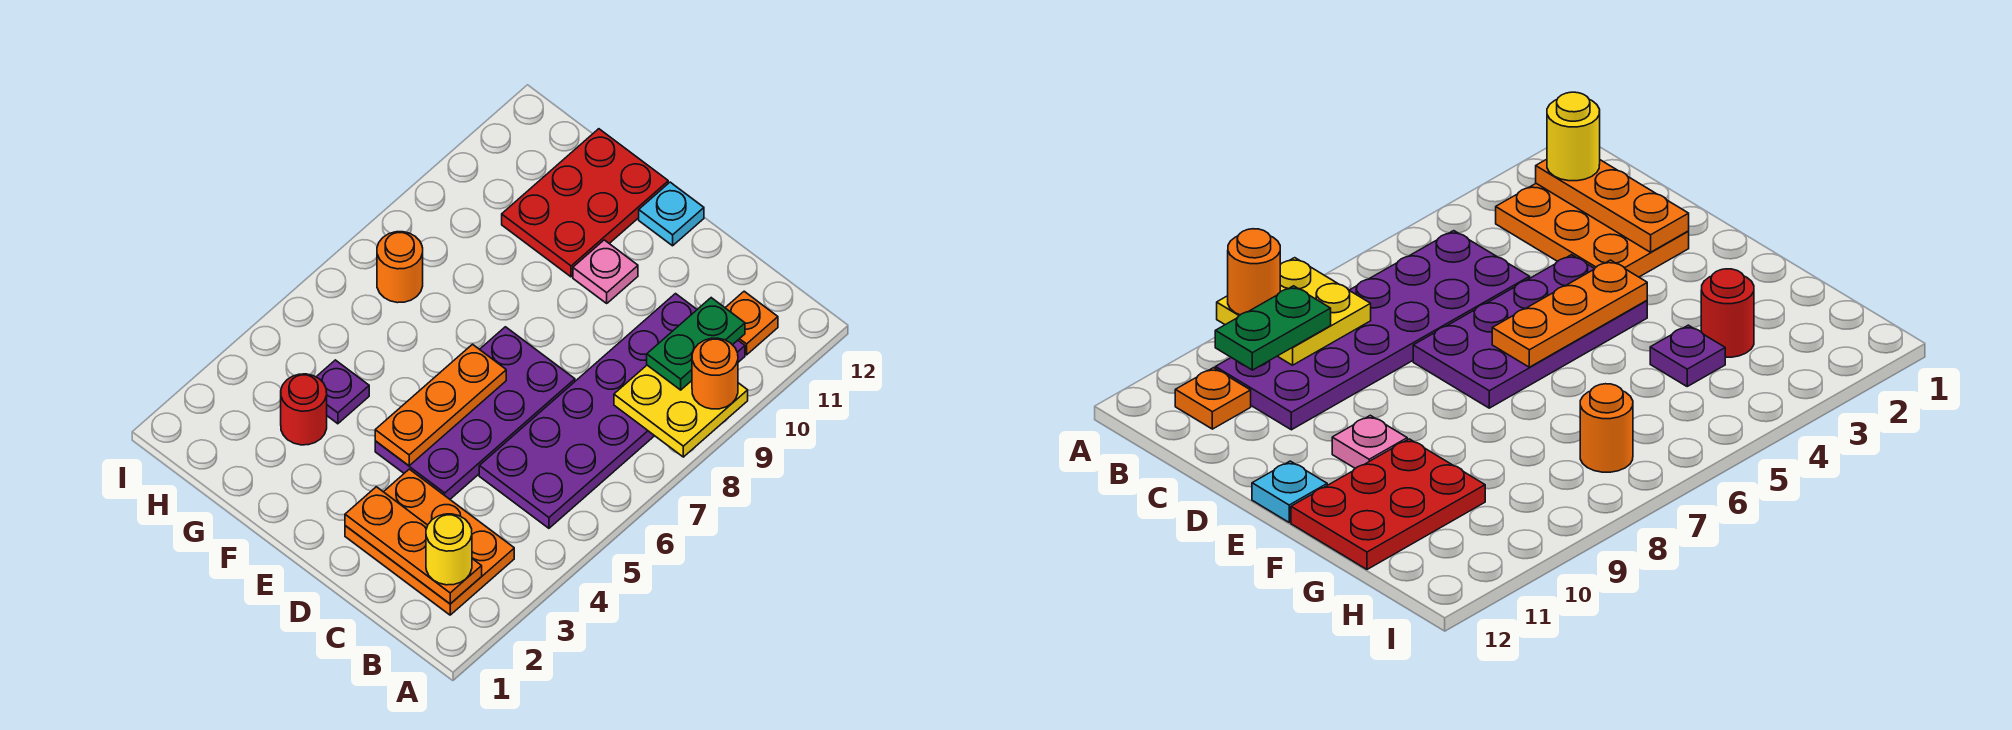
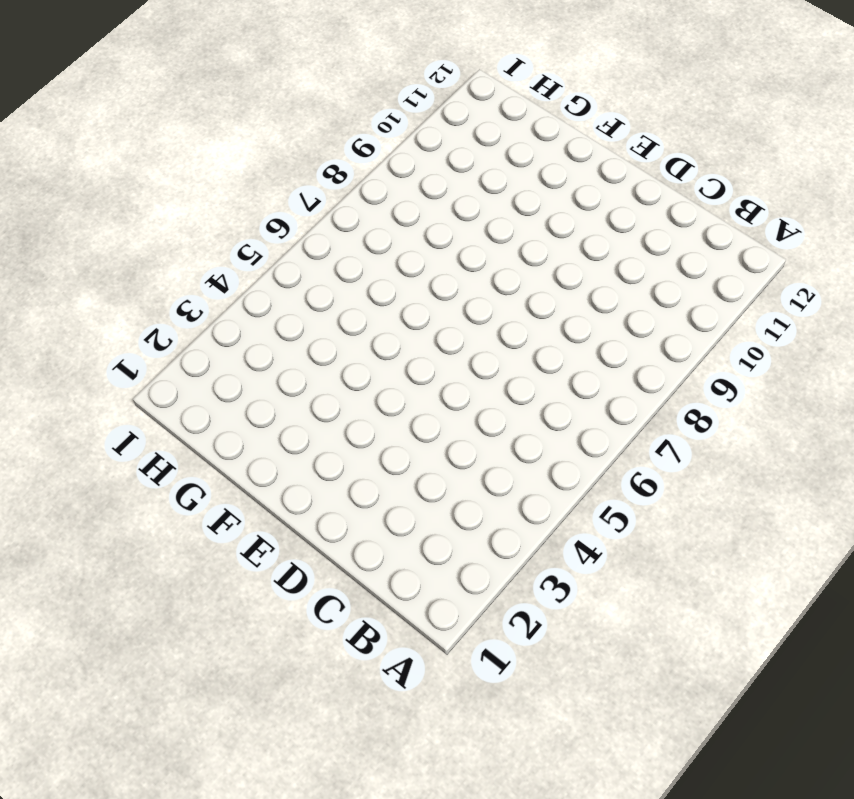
none -> orange 2x3 plate [345,469,514,615]
none -> purple 2x6 plate [479,294,745,528]
none -> orange 1x1 plate [725,291,778,355]

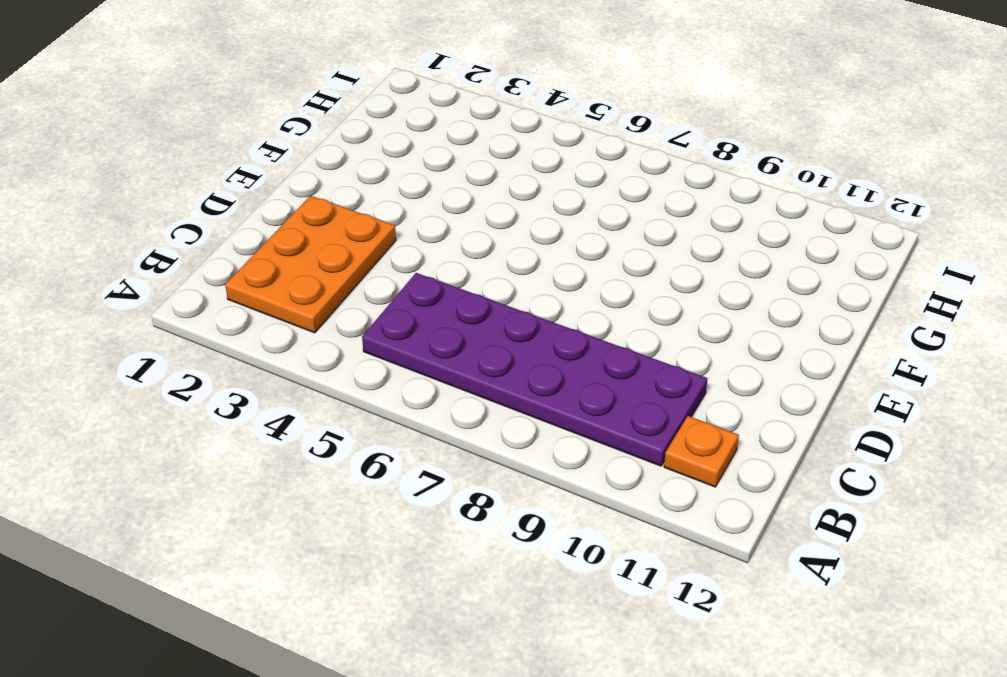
none -> purple 2x4 plate [375,327,575,499]
none -> pink 1x1 plate [573,240,638,303]
none -> cyan 1x1 plate [639,182,704,246]

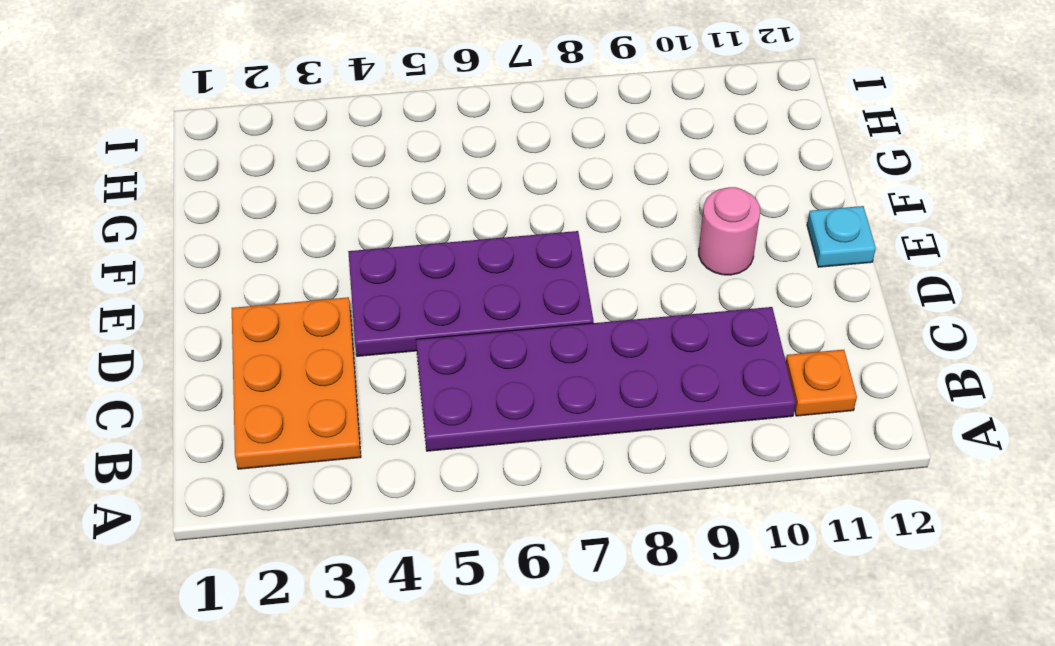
pink 1x1 round brick [699,187,760,275] -> pink 1x1 plate [573,240,638,303]
none -> red 2x3 plate [502,129,668,277]
none -> red 1x1 round brick [281,374,327,445]
none -> purple 1x1 plate [316,360,369,424]

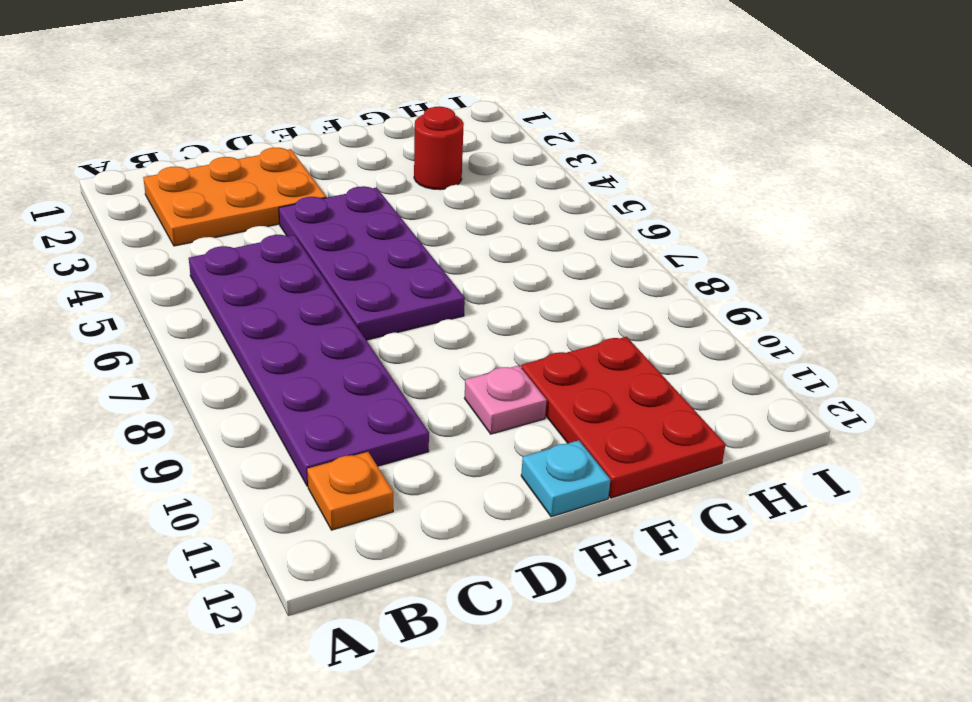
none -> purple 1x1 plate [316,360,369,424]
none -> orange 1x1 round brick [377,232,423,303]
none -> yellow 2x2 plate [614,365,748,457]

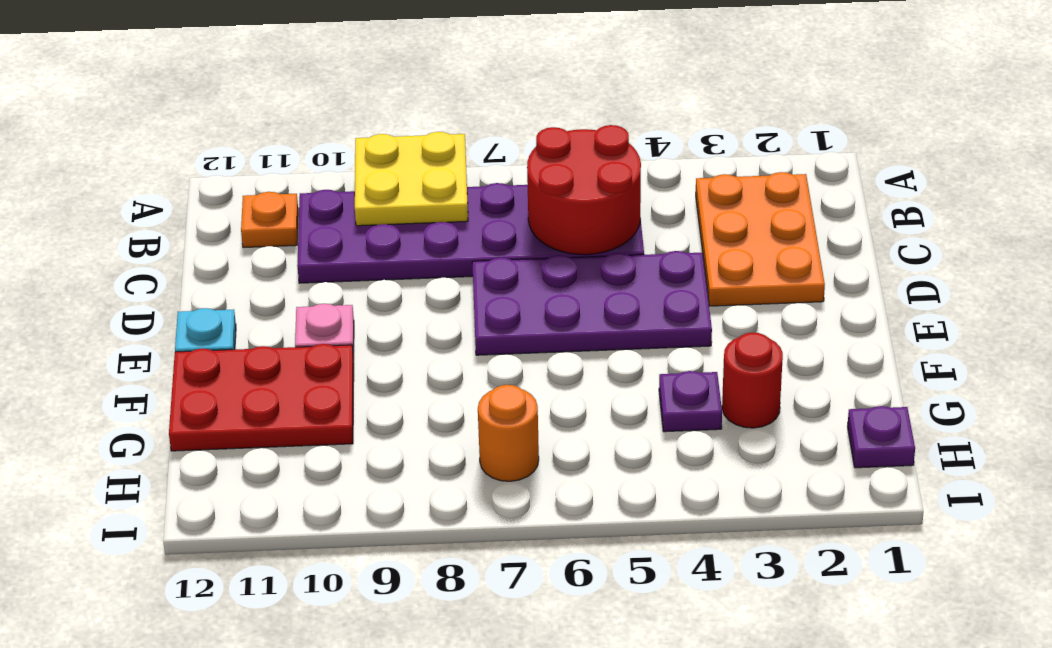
red 2x2 round brick [527,125,641,255] -> none
purple 1x1 plate [847,406,915,468] -> none
none -> orange 1x3 plate [345,487,482,604]
none -> orange 1x3 plate [375,344,506,466]
none -> orange 1x1 round brick [692,338,738,409]

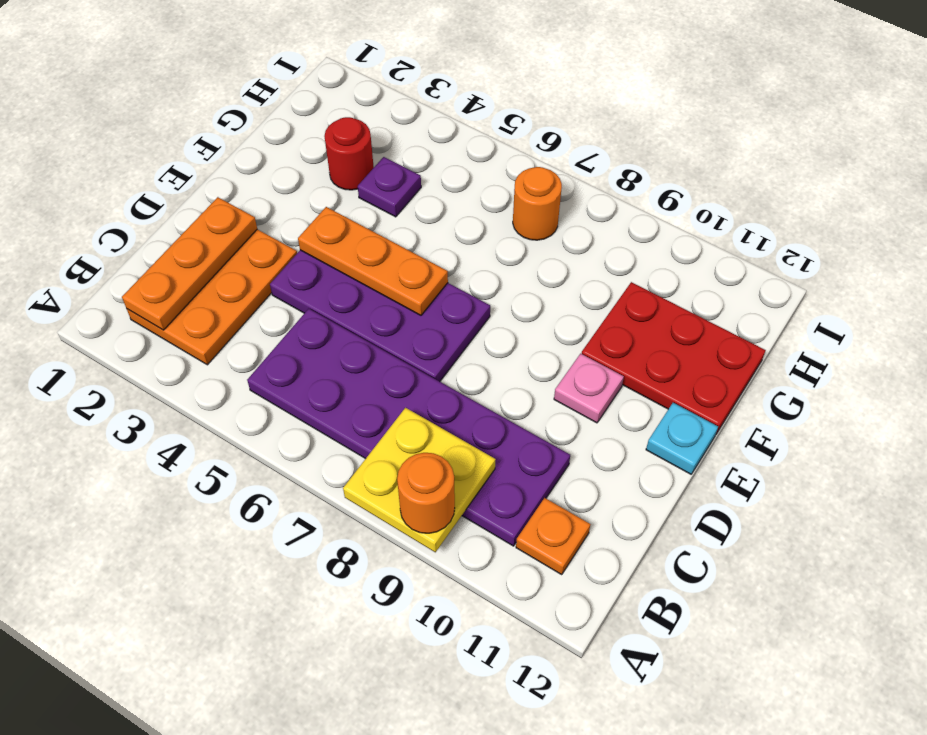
none -> yellow 1x1 round brick [426,514,472,585]
none -> green 1x2 plate [647,298,745,390]

